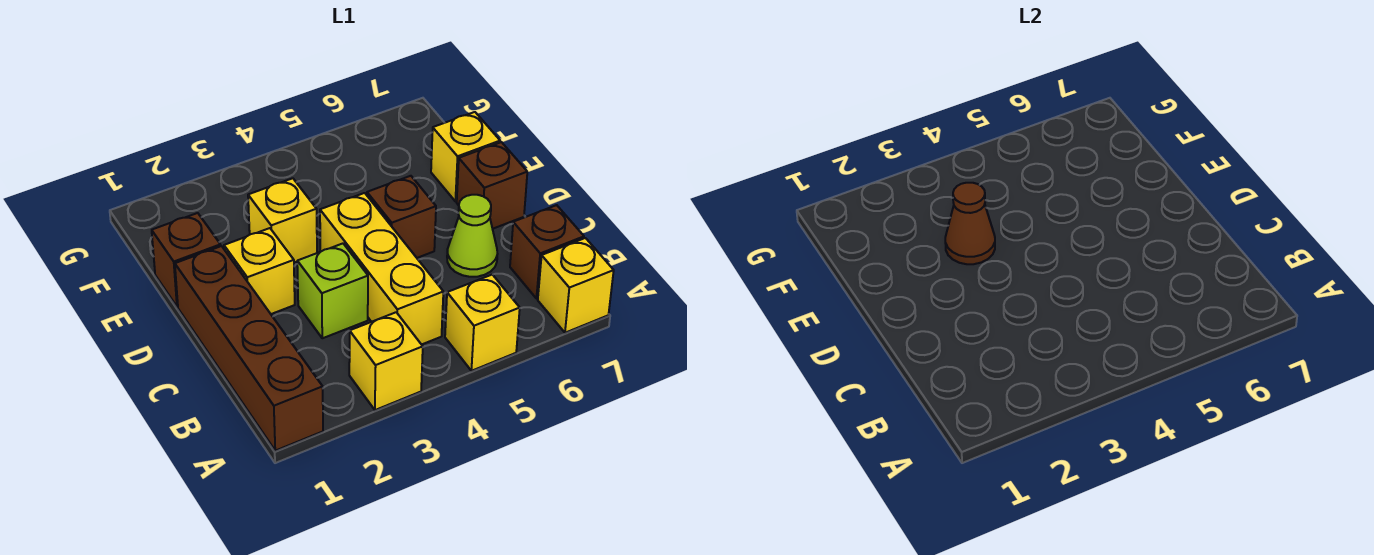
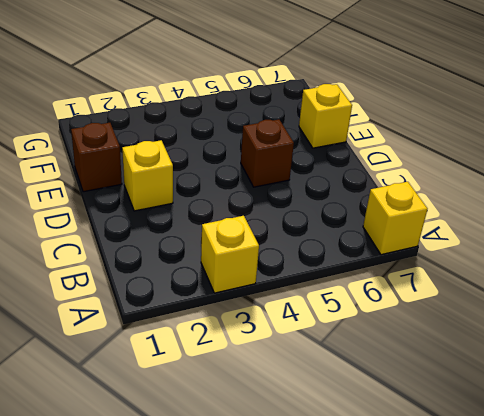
none -> brown 1x4 brick [175,246,323,451]
none -> yellow 1x1 brick [445,275,520,371]
none -> yellow 1x3 brick [320,193,443,345]

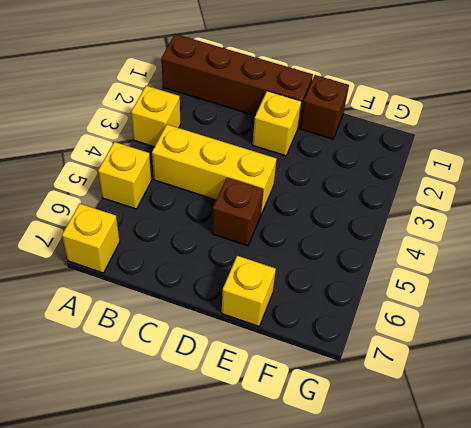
none -> brown 1x1 brick [510,205,584,299]
none -> lime 1x1 brick [297,244,368,338]
none -> lime 1x1 cone [447,195,497,277]

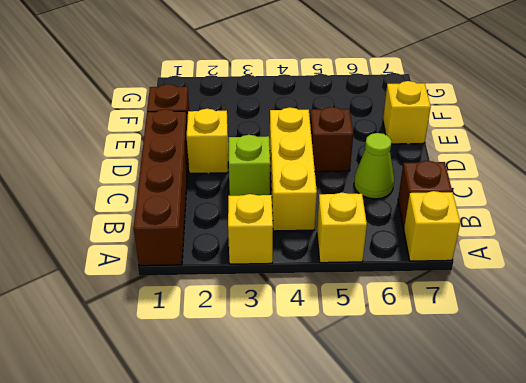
none -> brown 1x1 brick [457,142,527,229]
none -> yellow 1x1 brick [248,178,317,262]
none -> brown 1x1 cone [945,183,995,264]

